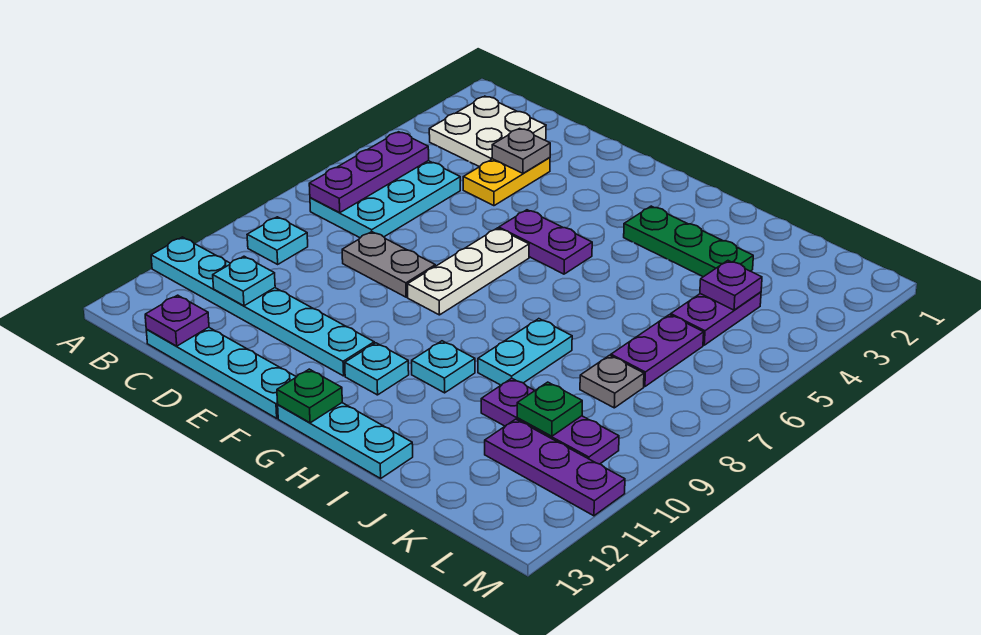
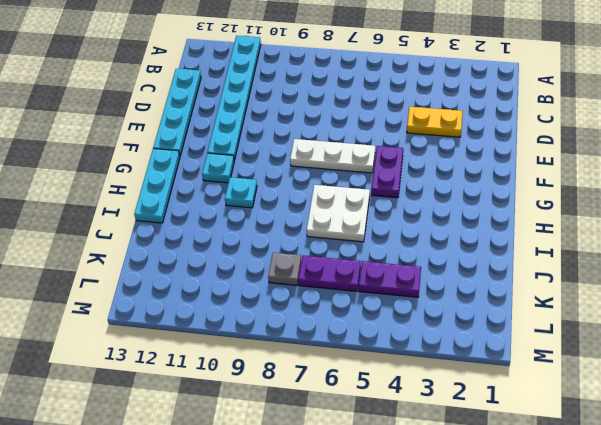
white 2x2 plate [307,185,370,242] -> white 2x2 plate moved to [429,96,546,167]
none -> cyan 2x3 plate [310,161,460,238]
none -> cyan 1x1 plate [247,217,308,264]
none -> grey 1x2 plate [342,232,435,297]

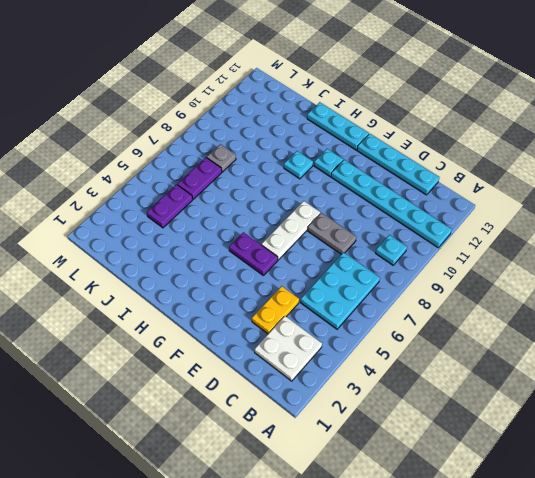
none -> green 1x3 plate [624,206,753,277]
none -> cyan 1x2 plate [478,319,572,385]
none -> purple 1x3 plate [481,378,619,464]

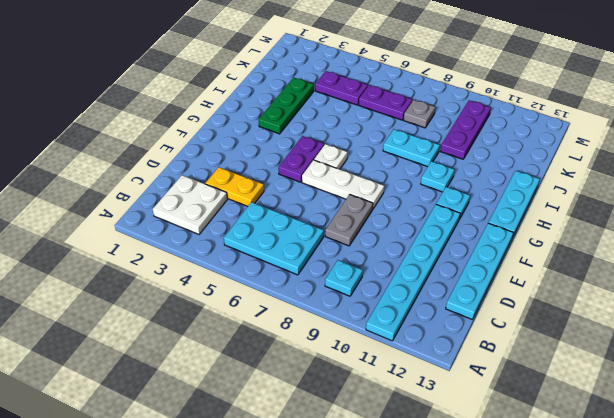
white 1x1 plate [314,144,347,169] -> none
none -> purple 1x3 plate [485,419,625,516]
none -> purple 1x3 plate [309,132,429,213]
none -> cyan 1x1 plate [213,256,275,306]

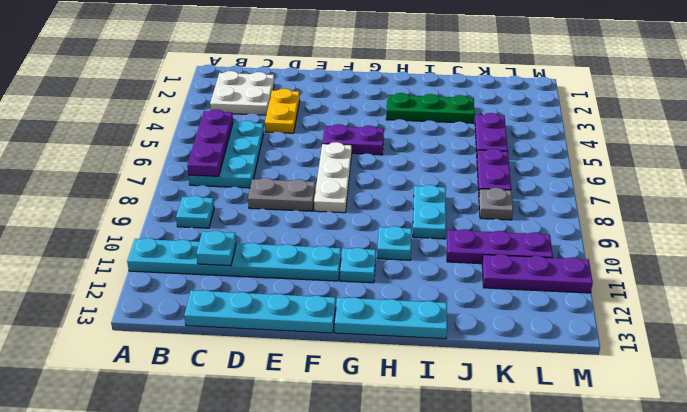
none -> purple 1x1 plate [145,295,209,346]
none -> grey 1x1 plate [492,128,550,173]
none -> green 1x1 plate [277,369,342,423]

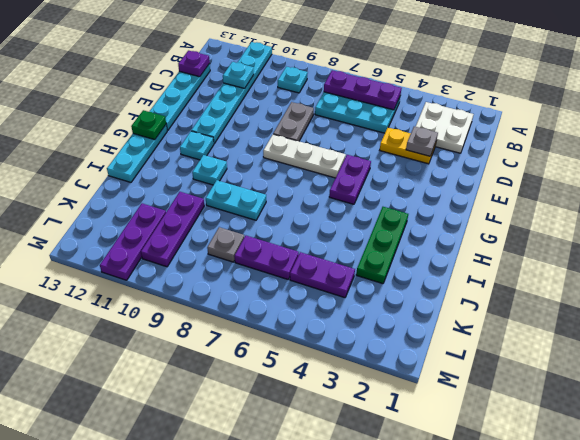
none -> purple 1x1 plate [700,261,762,310]
none -> green 1x1 plate [517,382,582,436]

